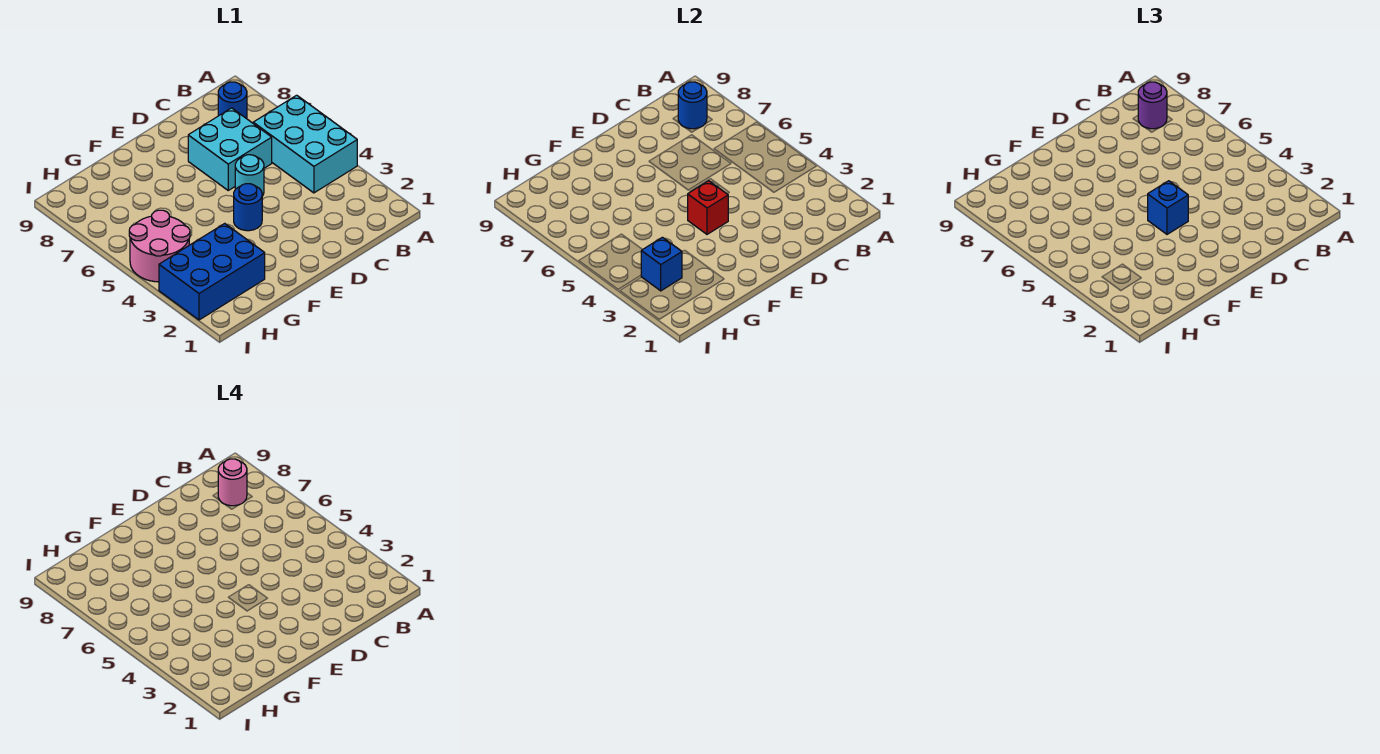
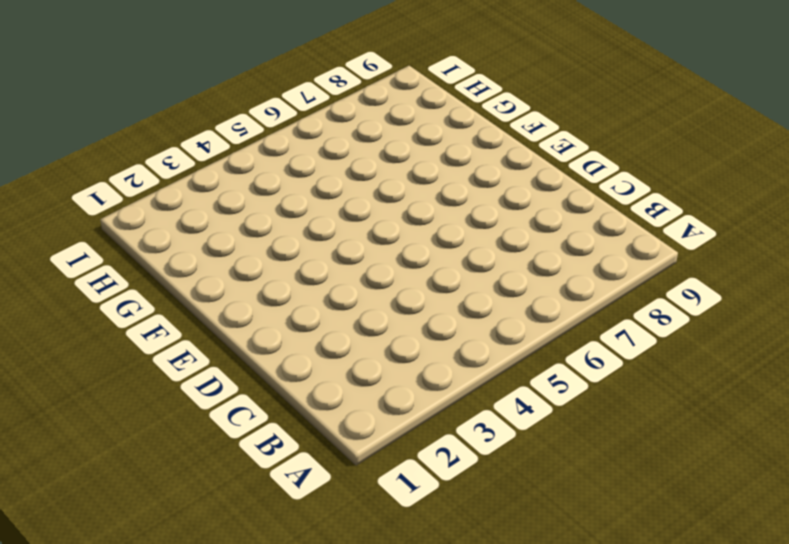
none -> cyan 2x3 brick [253,95,357,193]
none -> blue 1x1 round brick [218,82,247,119]
none -> cyan 2x2 brick [188,108,272,190]

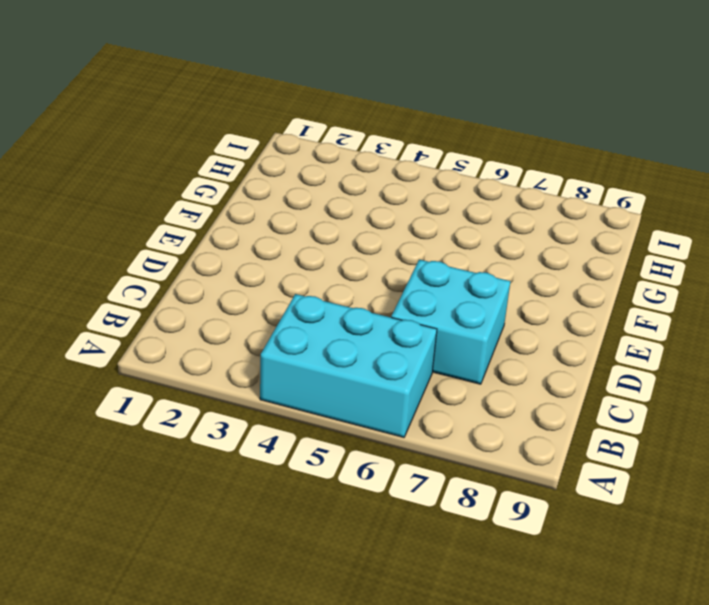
none -> blue 1x1 round brick [218,82,247,119]
none -> cyan 1x1 round brick [235,155,264,196]
none -> blue 1x1 round brick [234,184,262,231]

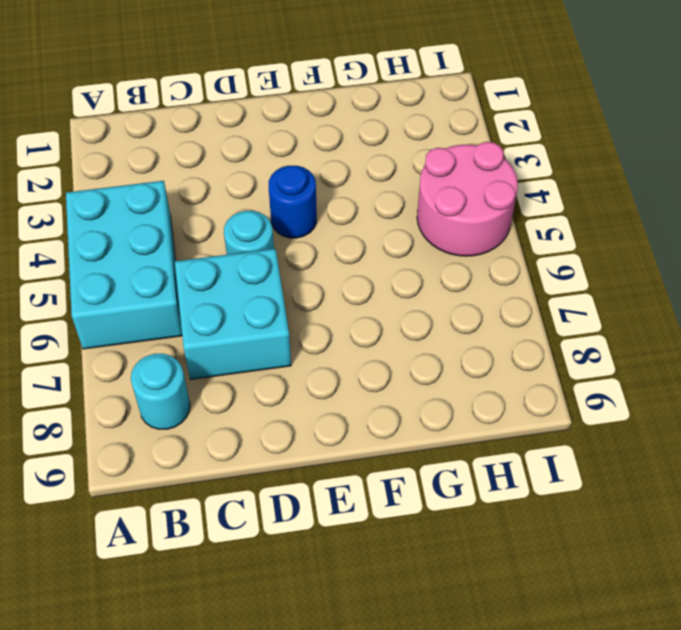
cyan 1x1 round brick [131,354,190,429] -> blue 1x1 round brick [218,82,247,119]
none -> blue 2x3 brick [159,223,265,320]
none -> blue 1x1 round brick [678,82,707,129]
none -> red 1x1 brick [688,181,728,234]

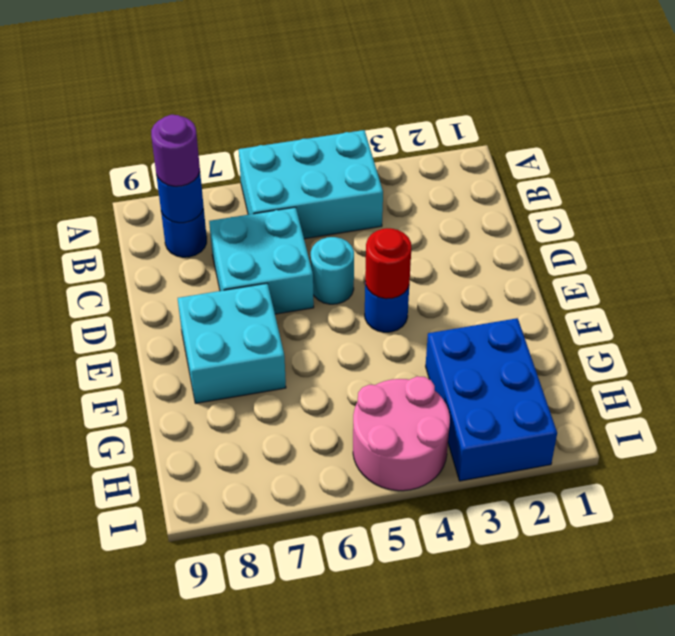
red 1x1 round brick [365,228,411,299] -> red 1x1 brick [688,181,728,234]
cyan 2x2 brick [178,283,286,403] -> none
none -> blue 1x1 brick [641,237,682,291]
none -> blue 1x1 brick [1148,181,1188,234]
none -> pink 1x1 round brick [218,459,247,506]

